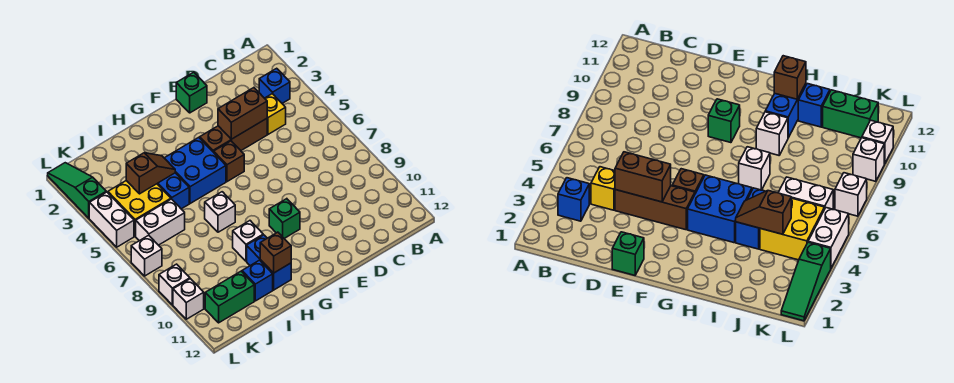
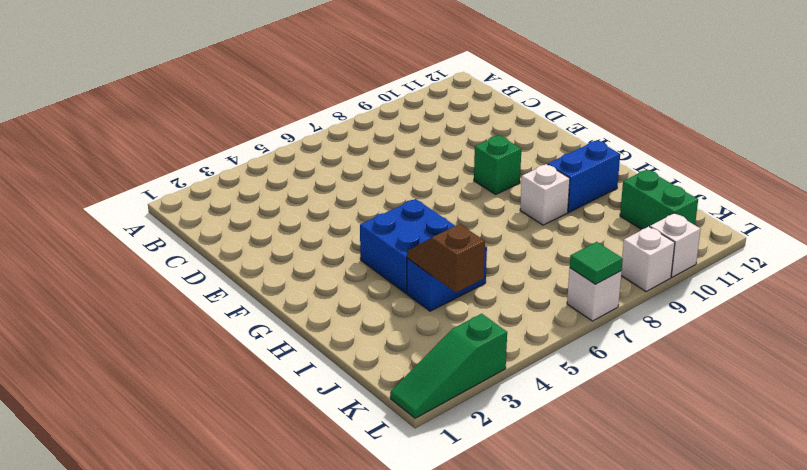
green 1x1 tile [570,242,623,284] -> none
none -> blue 1x1 brick [259,68,290,103]
none -> yellow 1x1 brick [265,94,286,134]
none -> brown 1x3 brick [200,119,267,152]

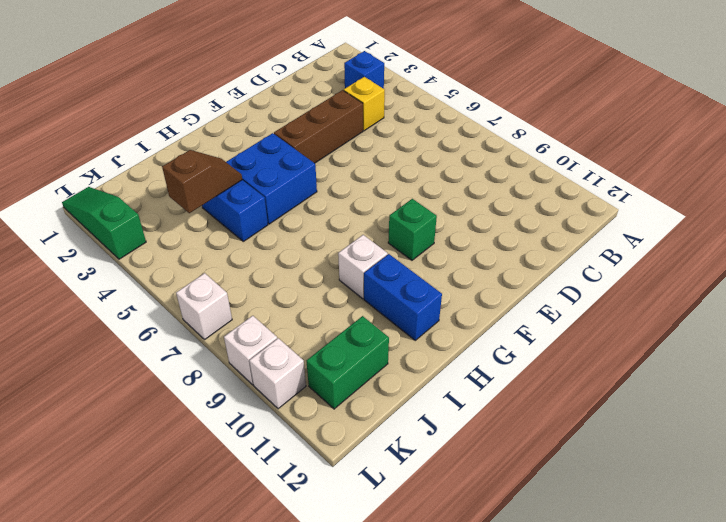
none -> green 1x1 brick [176,72,207,113]
none -> brown 1x1 brick [214,141,244,182]
none -> white 1x1 brick [205,192,235,232]

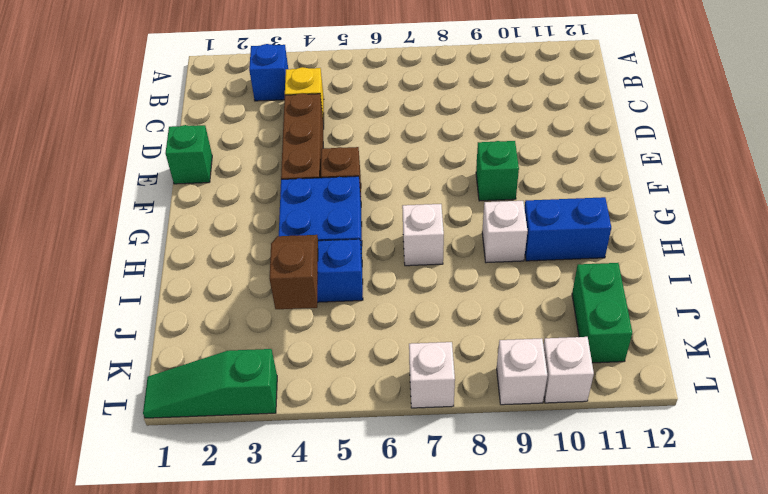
none -> blue 1x1 brick [242,260,273,301]
none -> yellow 2x2 brick [108,181,171,236]
none -> white 1x2 brick [136,199,185,245]

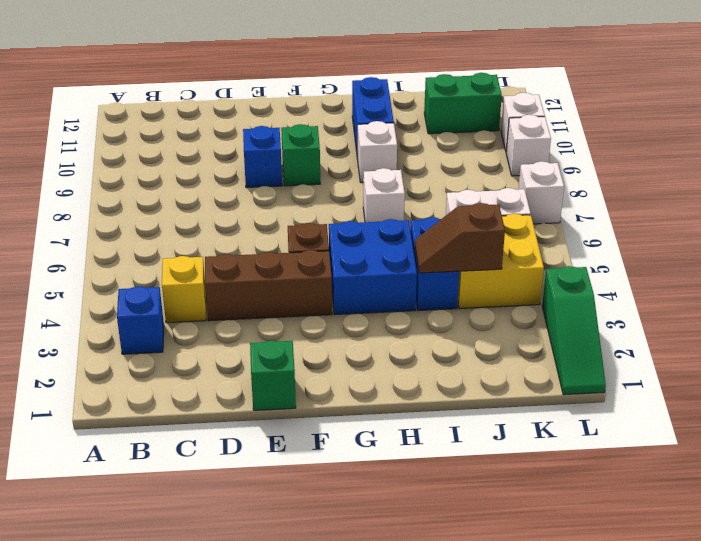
blue 1x1 brick [243,126,282,188] -> blue 1x1 brick moved to [242,260,273,301]
none -> white 1x2 brick [89,192,134,247]
none -> brown 1x2 brick [218,88,267,139]
none -> brown 1x1 brick [260,232,291,273]

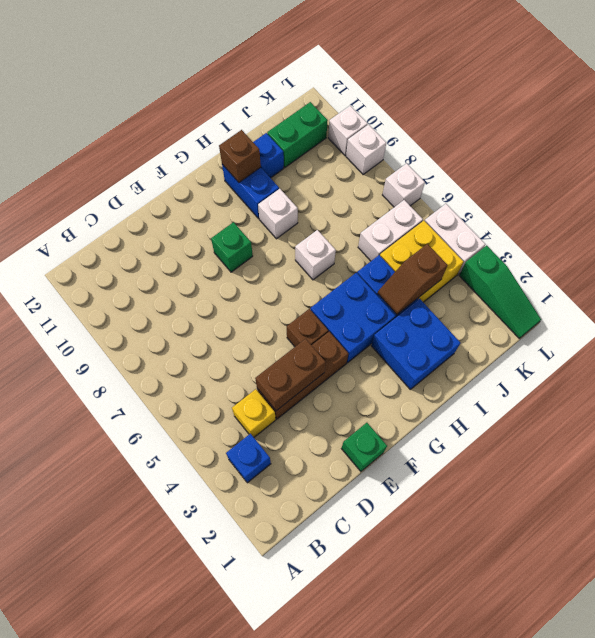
blue 2x2 brick [371,299,460,390] -> none

